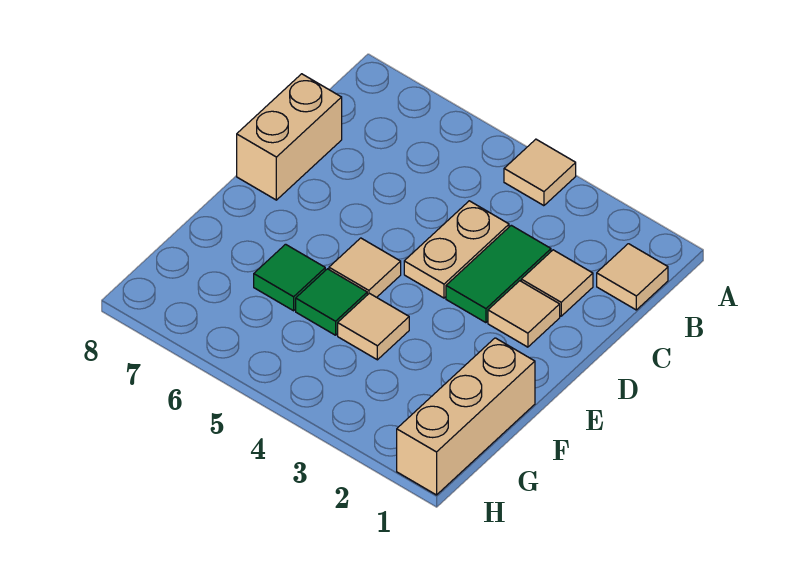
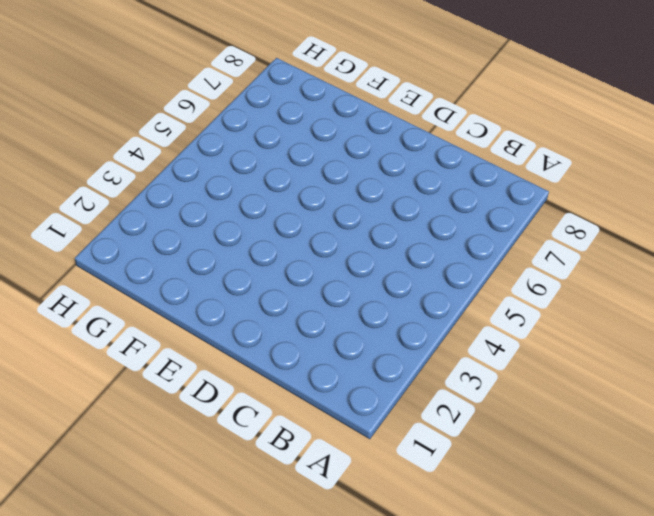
none -> tan 1x1 tile [504,139,576,206]
none -> tan 1x1 tile [597,244,668,310]
none -> tan 1x1 tile [521,250,593,316]

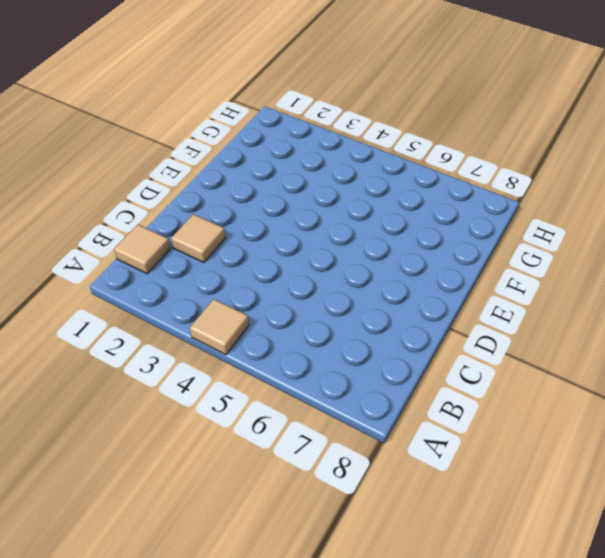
none -> green 1x2 tile [446,225,551,323]
none -> tan 1x2 plate [404,201,509,298]
none -> tan 1x2 brick [237,74,342,200]

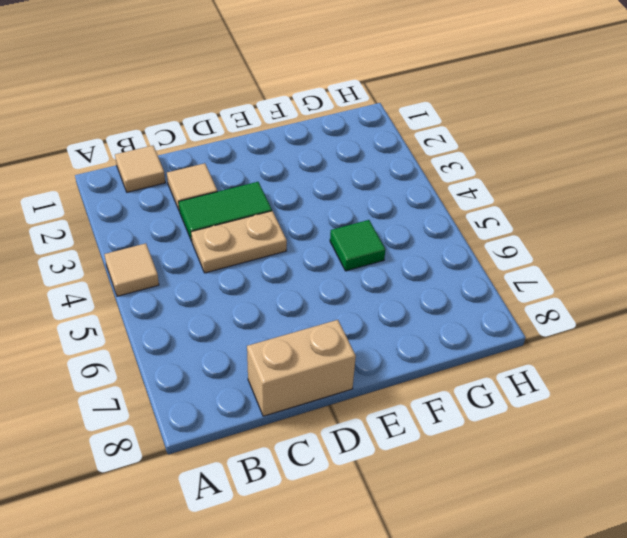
none -> tan 1x1 tile [488,281,560,347]
none -> tan 1x1 tile [329,238,401,297]
none -> tan 1x3 brick [397,338,535,495]

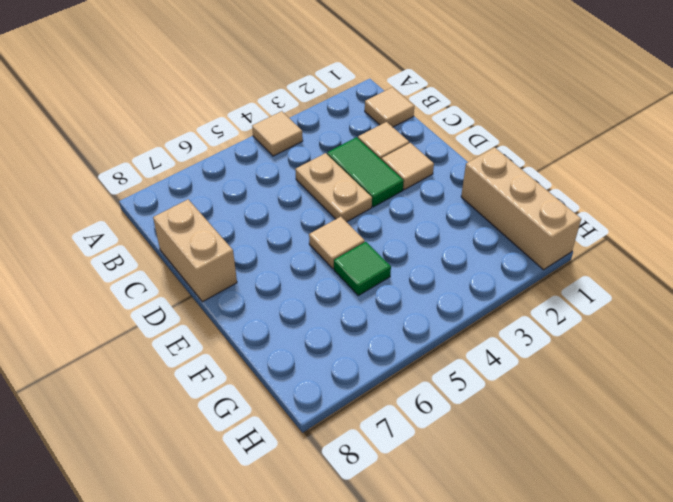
none -> tan 1x1 tile [338,293,409,360]
none -> green 1x1 tile [254,244,325,311]

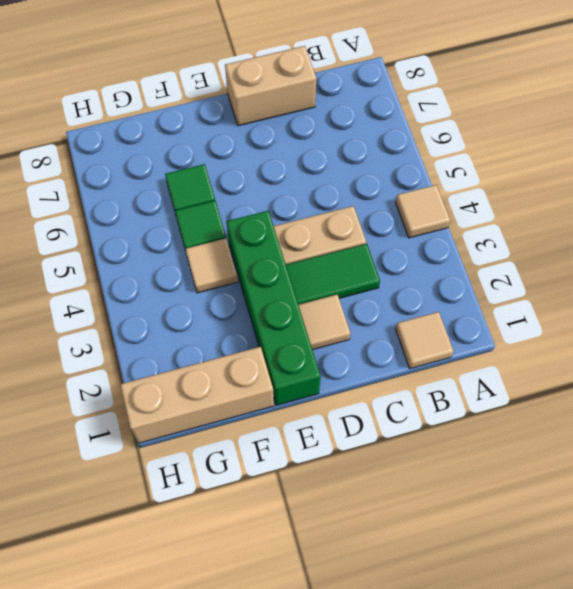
green 1x4 brick [227,211,321,405] -> none
none -> tan 1x1 tile [521,250,593,316]
none -> tan 1x1 tile [329,238,401,297]

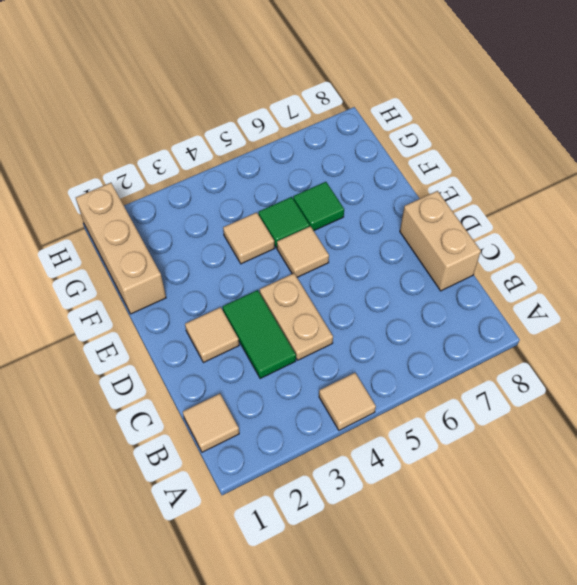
none -> tan 1x1 tile [521,250,593,316]

